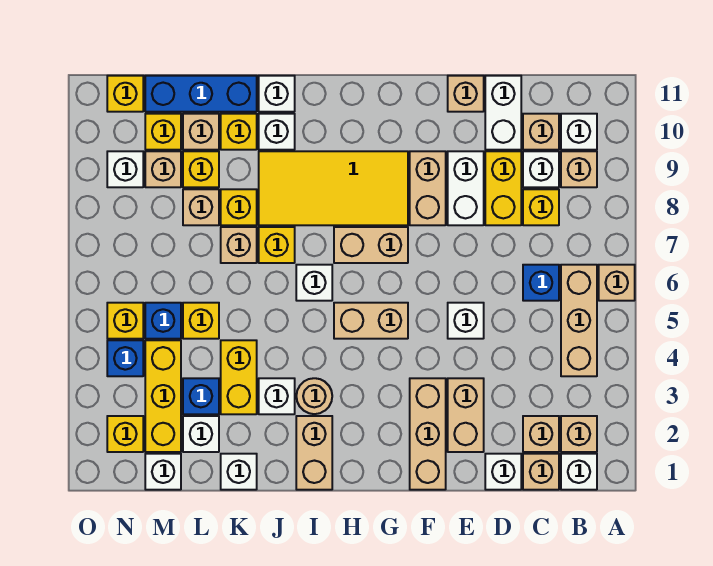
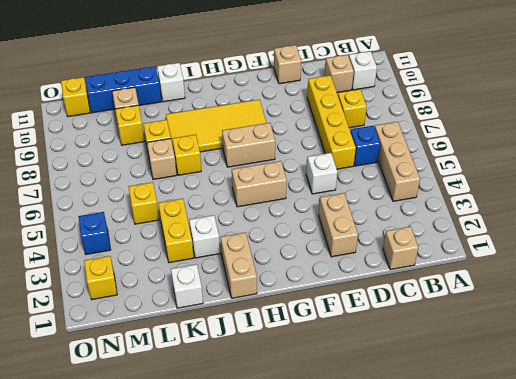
yellow 1x4 brick [307,75,356,169] -> yellow 1x2 brick [485,151,521,225]
none -> tan 1x1 brick [599,265,635,301]
none -> white 1x1 brick [561,454,597,490]
none -> tan 1x1 brick [561,416,597,452]
none -> tan 1x1 brick [561,151,597,187]

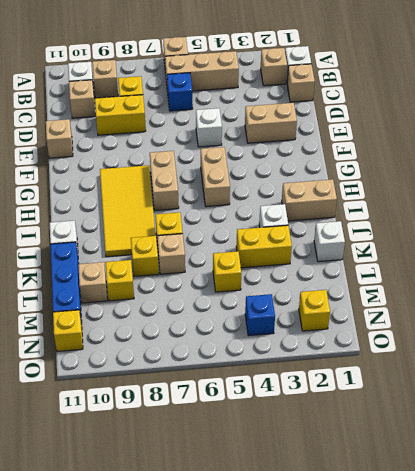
none -> tan 1x1 brick [523,416,559,452]
none -> white 1x1 brick [523,151,559,187]
none -> white 1x1 brick [485,454,521,490]
none -> white 1x2 brick [485,76,521,150]

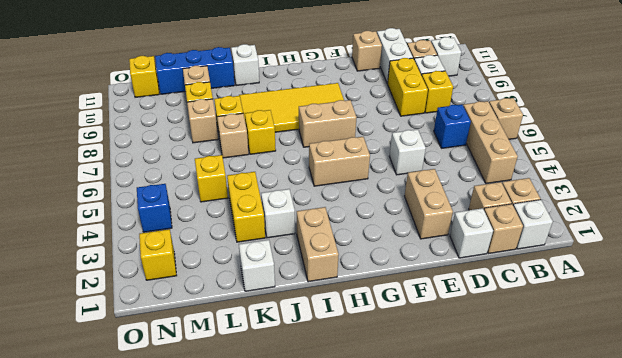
none -> tan 1x1 brick [561,151,597,187]
none -> white 1x2 brick [448,151,484,225]
none -> tan 1x3 brick [410,378,446,490]
none -> tan 1x2 brick [410,151,446,225]

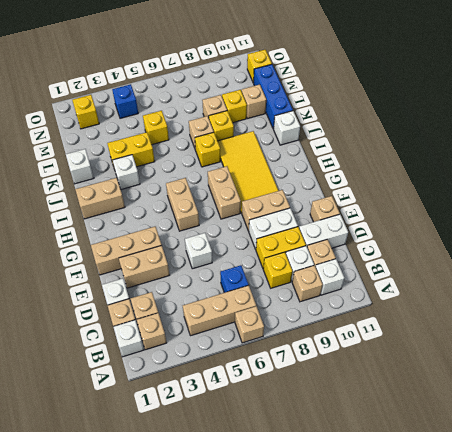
none -> tan 1x1 round brick [296,378,332,414]
none -> white 1x1 brick [296,265,332,301]
none -> white 1x1 brick [259,114,295,150]
none -> yellow 1x1 brick [221,114,257,150]

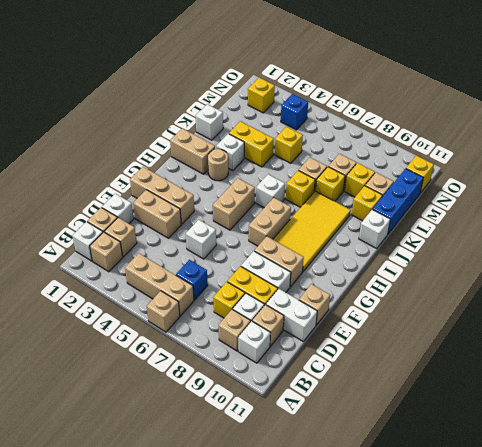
none -> white 1x1 brick [259,114,295,150]
none -> white 1x1 brick [183,416,219,452]
none -> blue 1x1 brick [183,378,219,414]
none -> white 1x1 brick [145,454,181,490]

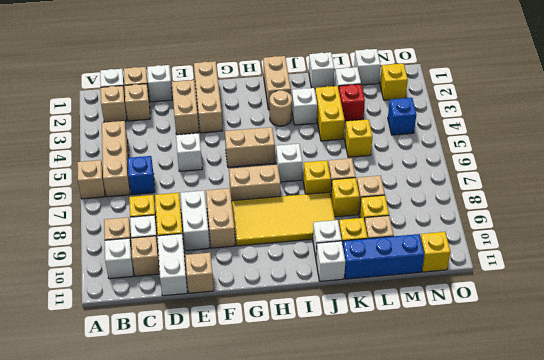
red 1x1 brick [339,84,365,121] -> blue 1x1 brick [183,378,219,414]
none -> yellow 1x3 brick [145,340,181,452]
none -> blue 1x1 brick [145,303,181,339]
none -> tan 1x1 brick [145,151,181,187]
none -> yellow 1x1 brick [145,114,181,150]

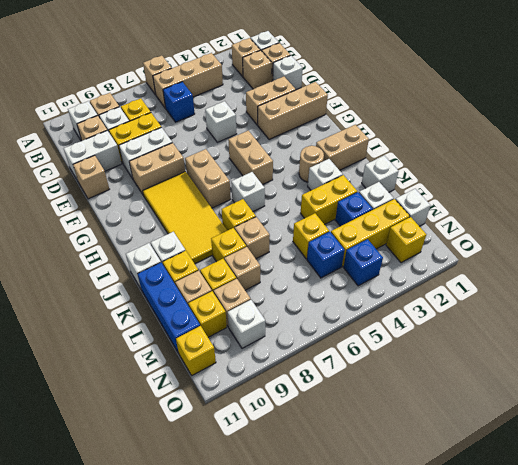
none -> yellow 1x1 brick [107,303,143,339]

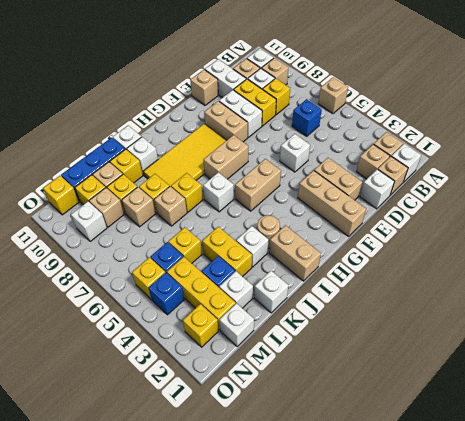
none -> tan 1x3 brick [561,265,597,376]

